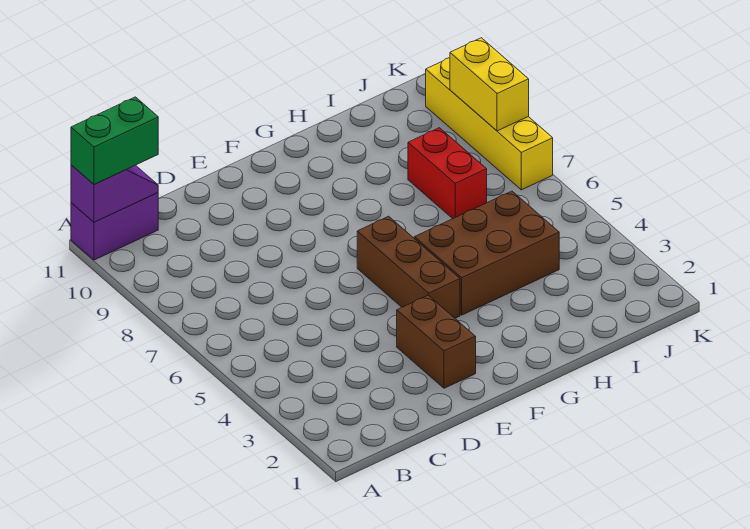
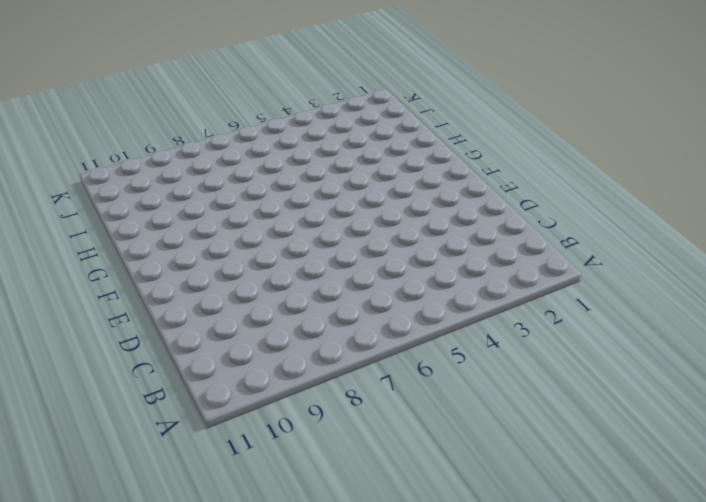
none -> purple 1x2 brick [71,193,158,260]
none -> brown 1x2 brick [397,295,476,388]

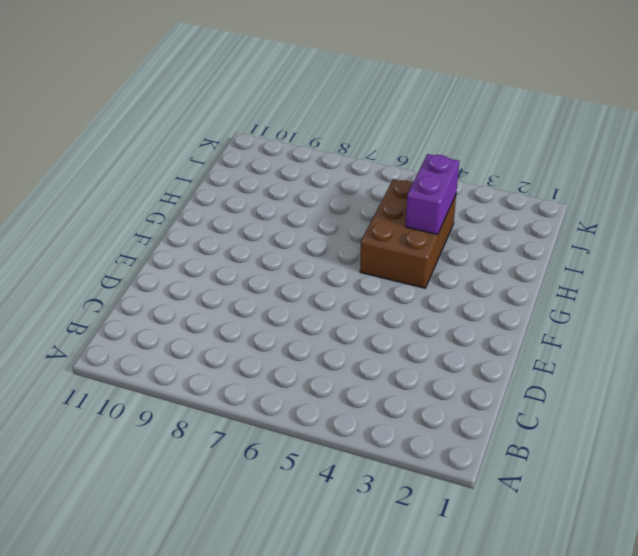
purple 1x2 brick [406,154,459,234] -> purple 1x2 brick moved to [71,193,158,260]
none -> brown 1x2 brick [397,295,476,388]
none -> brown 1x3 brick [357,216,460,318]

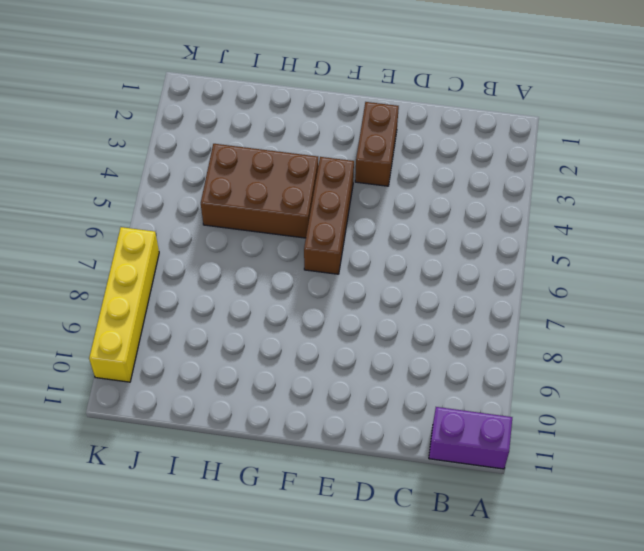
none -> red 1x2 brick [408,128,487,219]
none -> purple 1x2 slope [71,165,158,222]

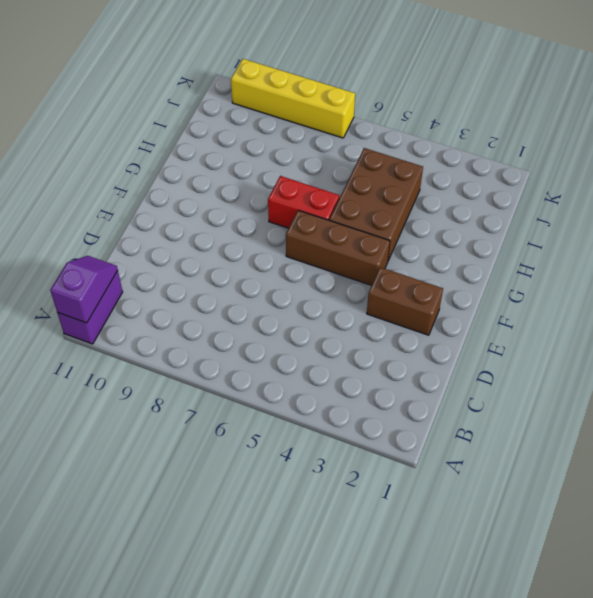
red 1x2 brick [268,176,339,228] -> red 1x2 brick moved to [408,128,487,219]
none -> yellow 1x2 brick [450,38,529,131]
none -> green 1x2 brick [71,97,158,185]

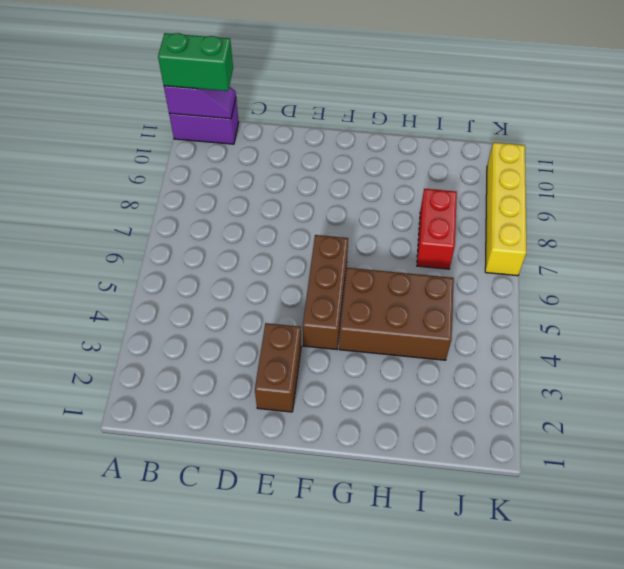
none -> yellow 1x2 brick [450,38,529,131]

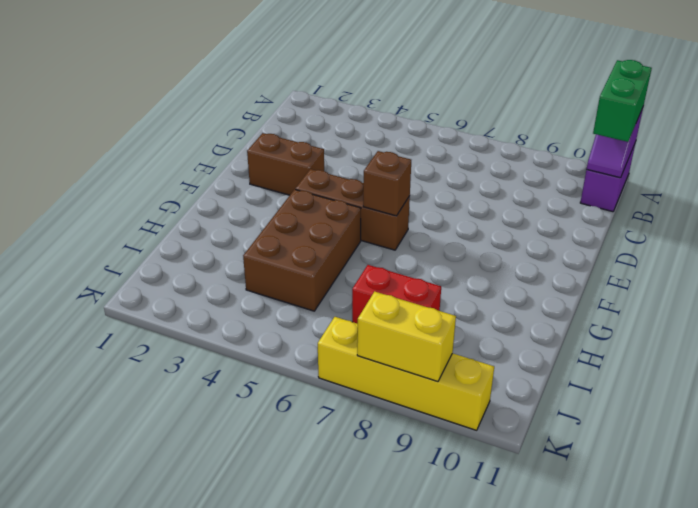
brown 1x1 brick [363,151,411,216] -> none

